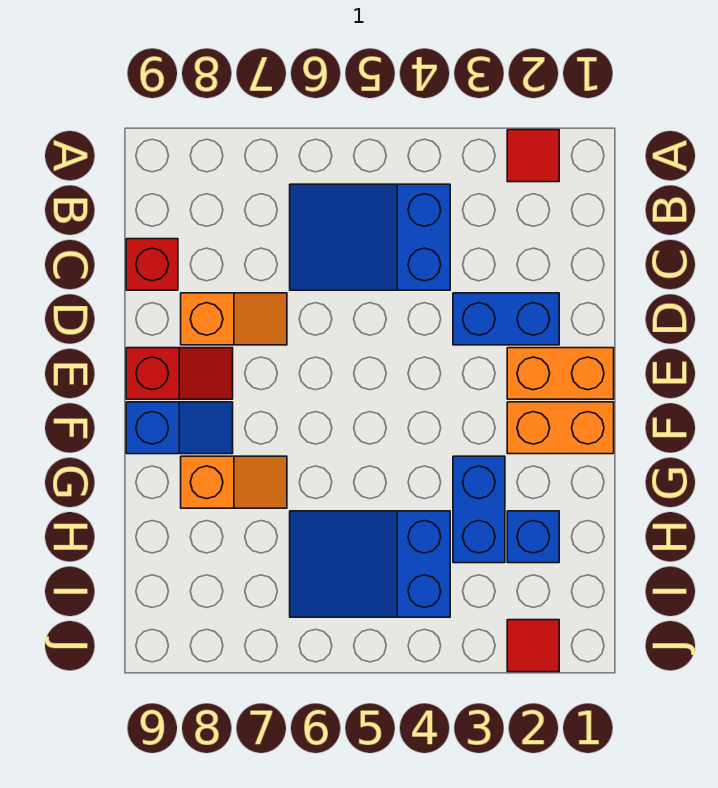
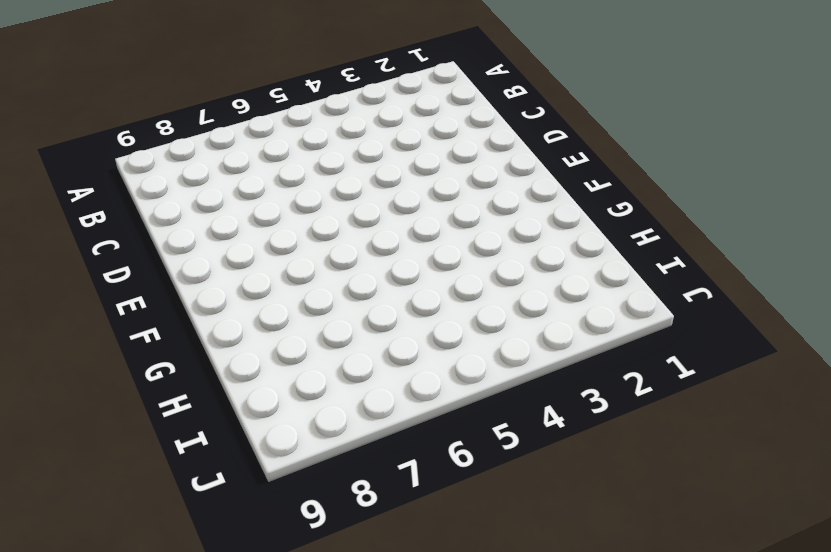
none -> red 1x1 tile [507,130,559,182]
none -> blue 2x3 slope [290,184,450,290]
none -> red 1x1 brick [126,239,178,290]

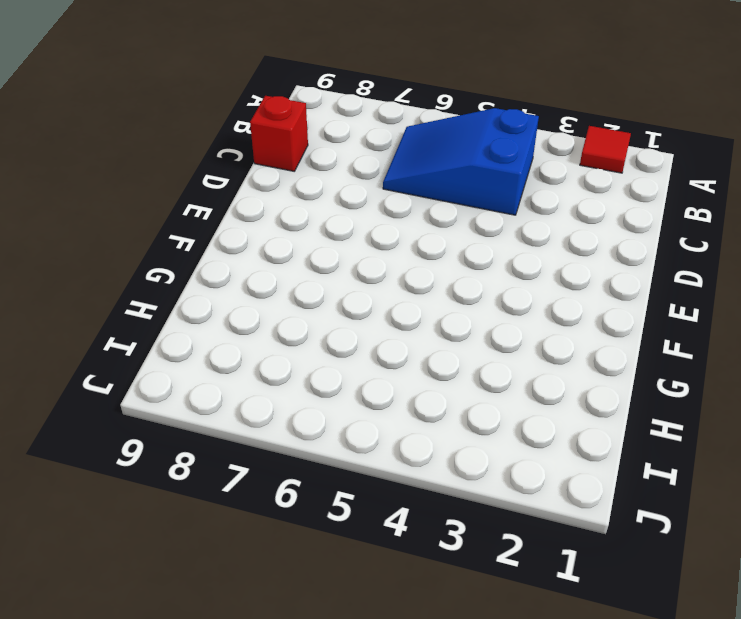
none -> blue 1x2 brick [453,293,559,345]
none -> orange 1x2 slope [181,293,287,345]
none -> orange 1x2 brick [507,348,614,399]

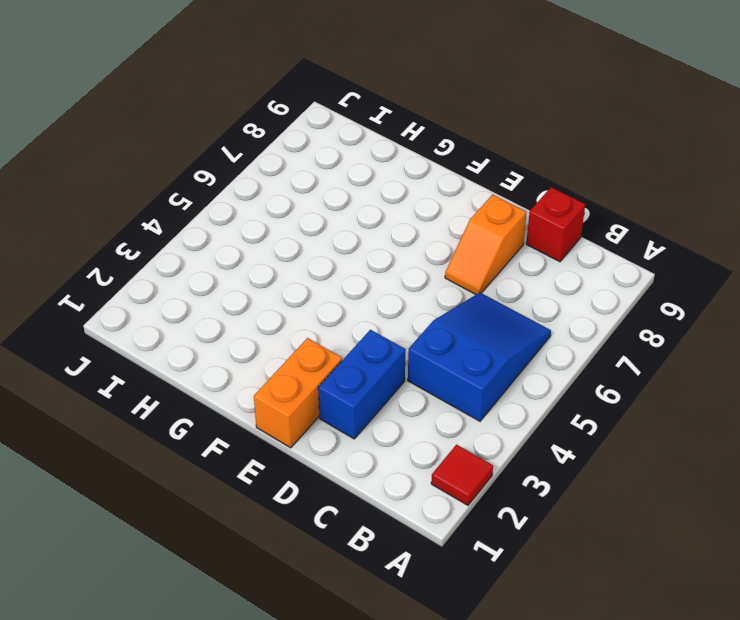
none -> red 1x2 slope [126,348,233,399]
none -> orange 1x2 brick [507,402,614,454]
none -> blue 1x2 slope [126,402,233,454]

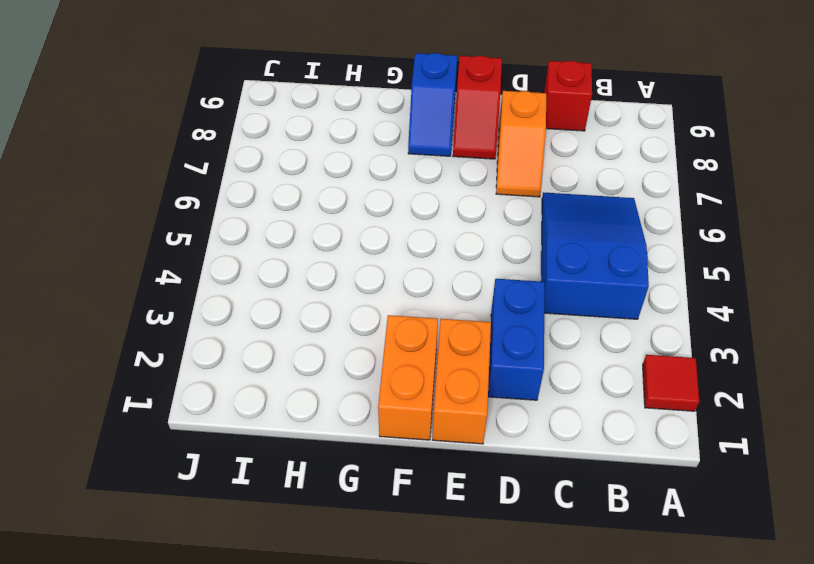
none -> blue 1x2 brick [453,456,505,563]
none -> orange 1x2 slope [181,456,287,508]
none -> blue 1x1 brick [507,511,559,563]

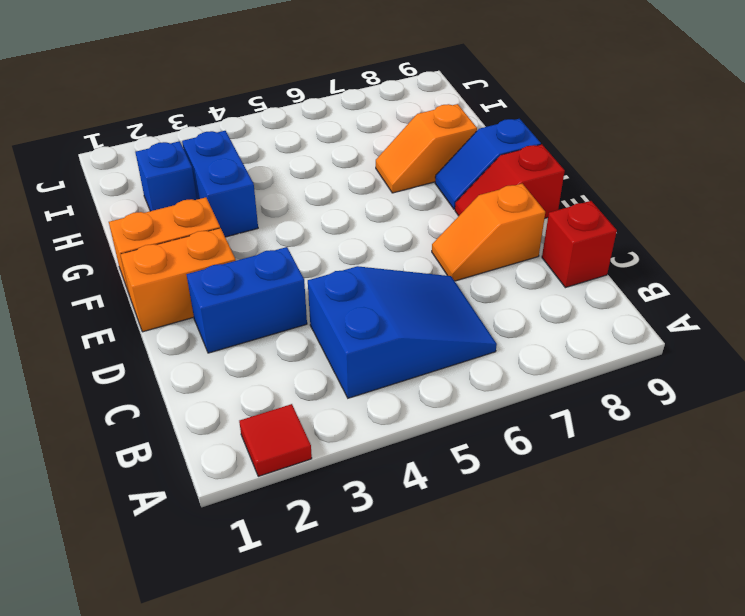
none -> blue 2x3 slope [290,511,450,617]
none -> red 1x1 tile [507,620,559,672]

